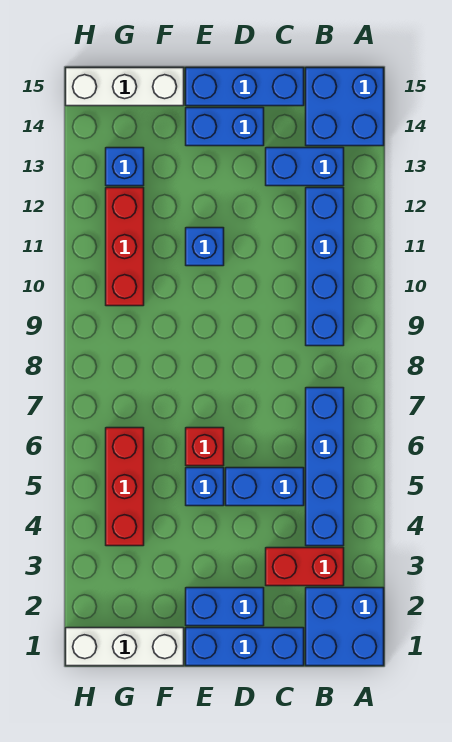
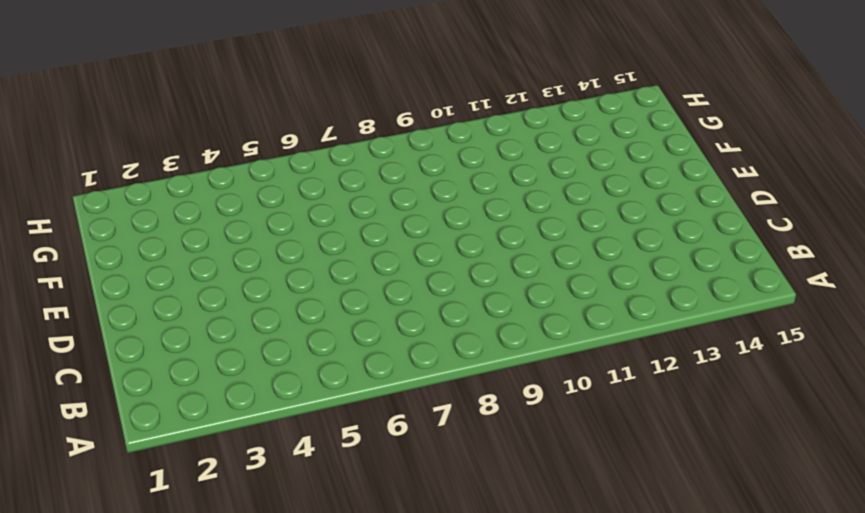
none -> blue 2x2 brick [306,588,384,666]
none -> blue 2x2 brick [306,68,384,146]
none -> red 1x2 brick [266,548,344,586]

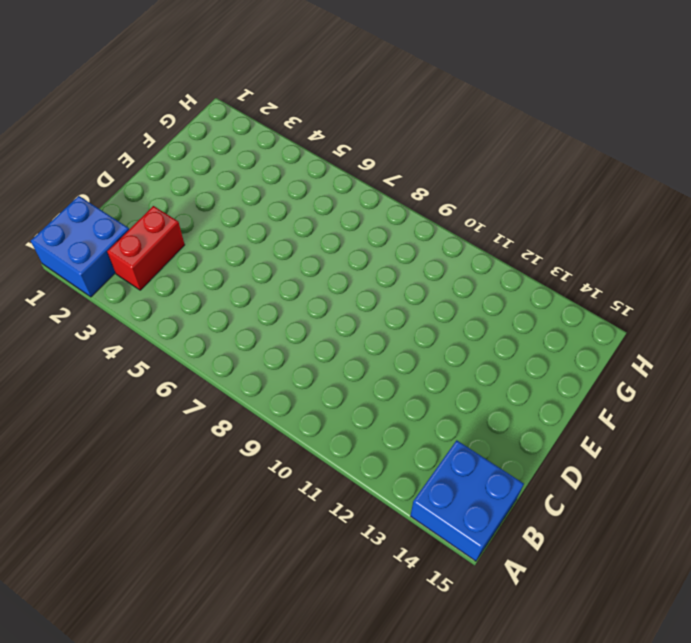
none -> blue 1x4 brick [306,388,344,546]
none -> blue 1x4 brick [306,188,344,346]
none -> blue 1x2 brick [266,148,344,186]

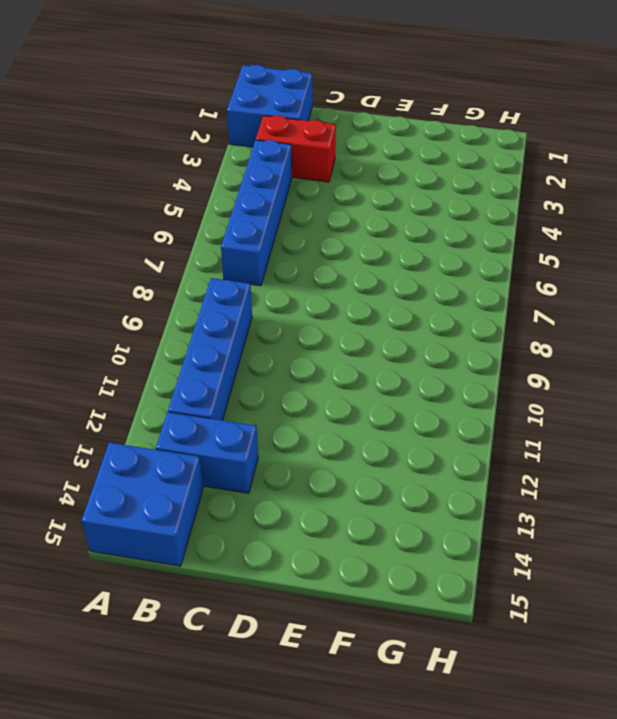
none -> blue 1x3 brick [186,628,304,666]
none -> blue 1x2 brick [226,468,304,506]
none -> blue 1x3 brick [186,68,304,106]

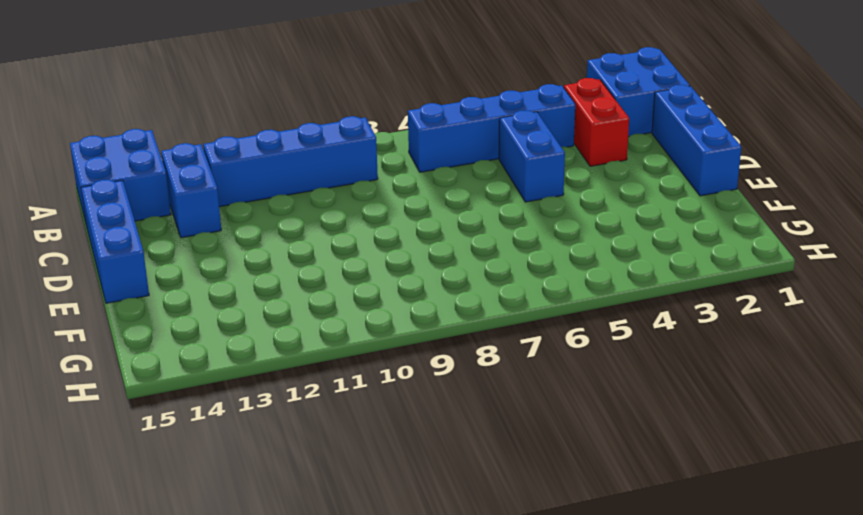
none -> blue 1x2 brick [186,588,264,626]
none -> blue 1x2 brick [186,108,264,146]
none -> blue 1x1 brick [186,468,224,506]

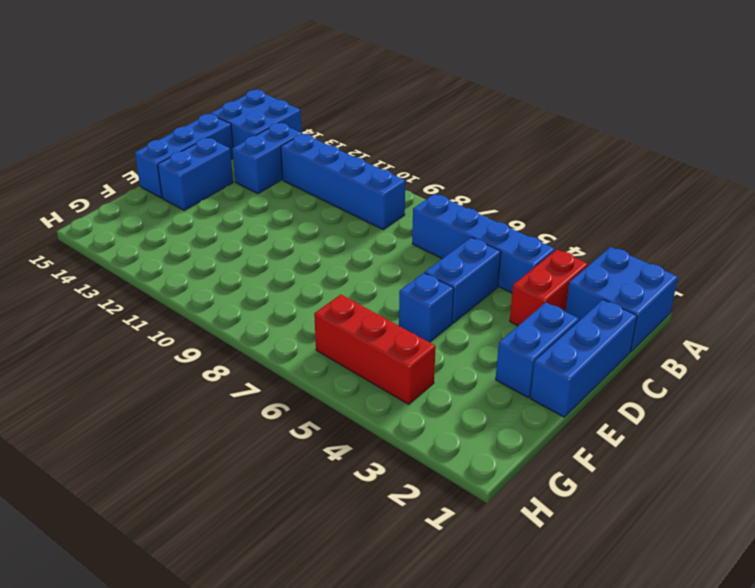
none -> red 1x1 brick [186,428,224,466]
none -> blue 1x1 brick [186,228,224,266]
none -> white 1x3 brick [66,628,184,666]

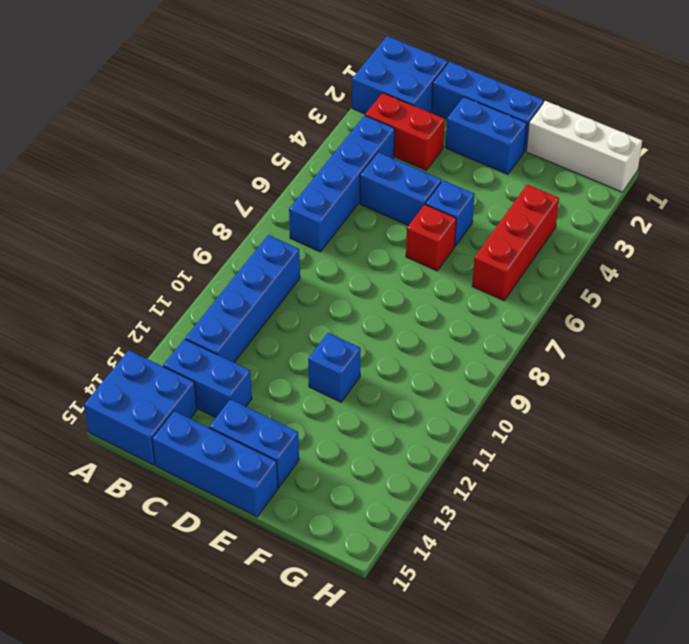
none -> white 1x3 brick [66,68,184,106]
none -> red 1x3 brick [106,188,144,306]
none -> blue 1x1 brick [106,148,144,186]

